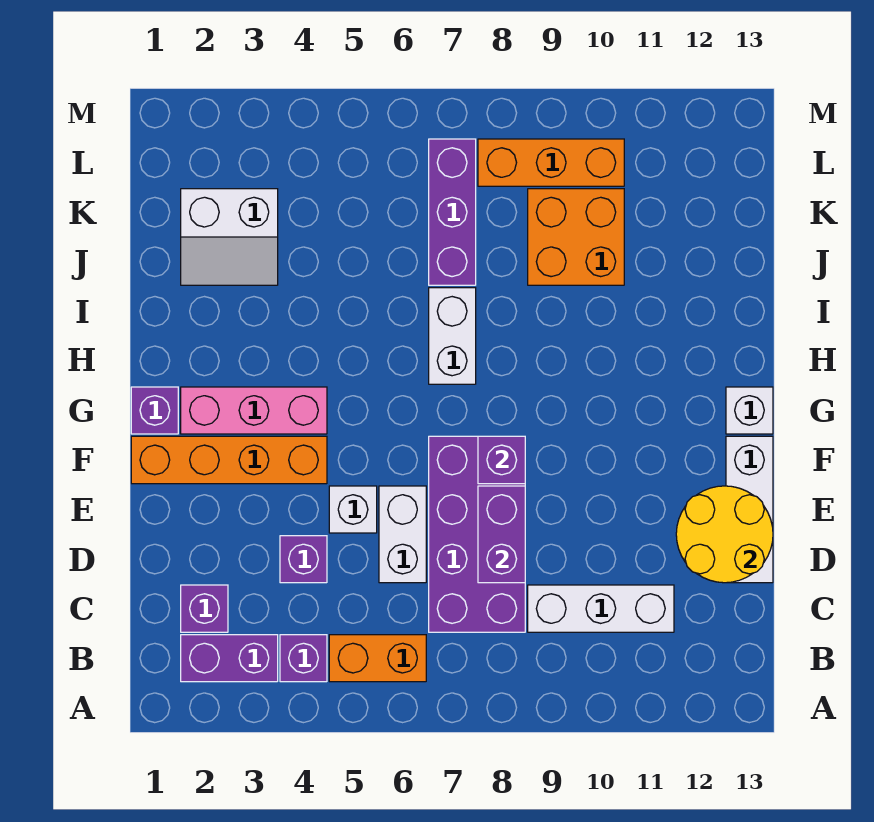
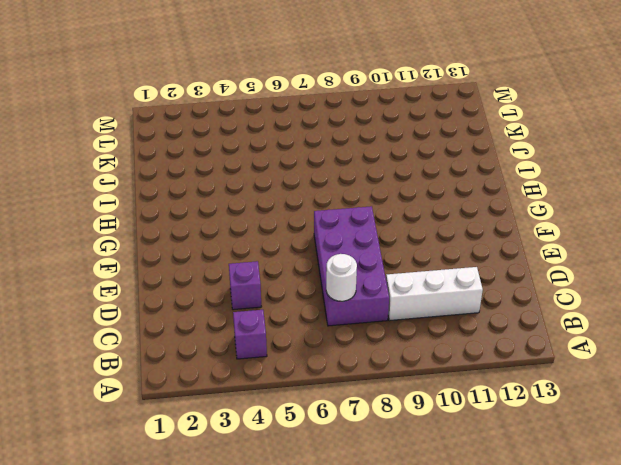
white 1x1 round brick [326,254,357,301] -> none
none -> purple 1x2 brick [181,635,278,682]
none -> orange 1x2 brick [329,635,426,682]
none -> purple 1x1 brick [181,585,228,632]

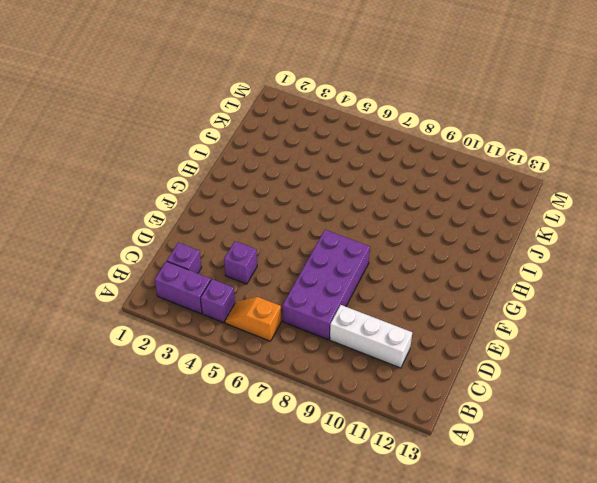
orange 1x2 slope [225,297,281,341] -> orange 1x2 brick [329,635,426,682]
none -> white 1x2 brick [379,486,426,583]
none -> white 1x3 brick [726,436,773,583]
none -> white 1x1 brick [329,486,377,533]

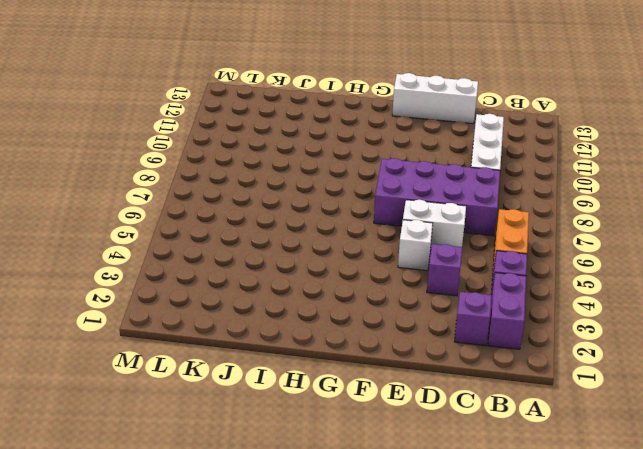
none -> orange 1x4 brick [131,436,327,484]
none -> purple 1x1 brick [131,387,178,434]
none -> pink 1x3 brick [181,387,327,434]

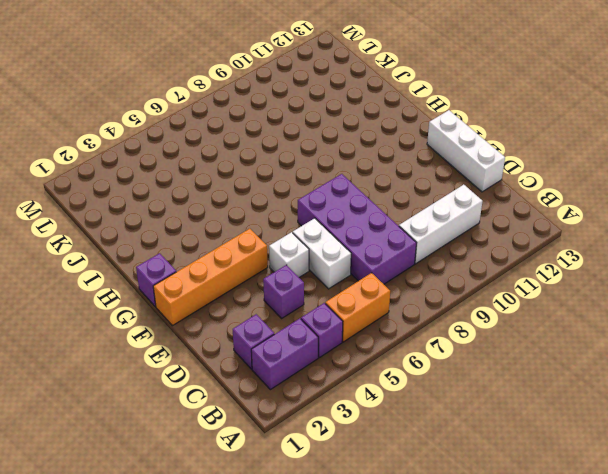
none -> pink 1x3 brick [181,387,327,434]
none -> white 1x1 brick [726,387,773,434]
none -> white 1x2 brick [429,288,476,384]

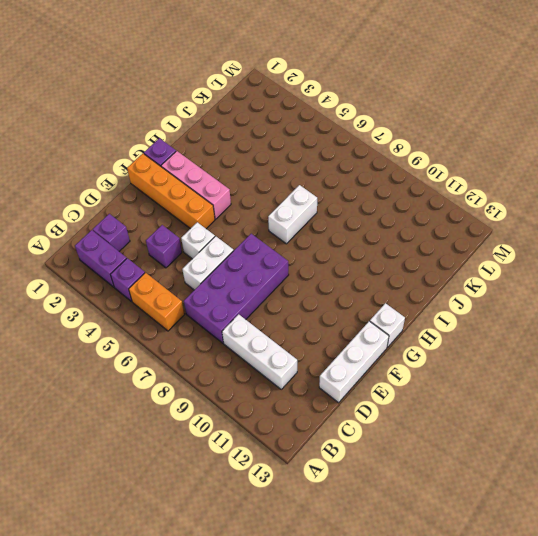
none -> white 2x2 slope [181,189,278,285]
none -> purple 1x3 brick [429,139,476,285]
none -> orange 2x2 brick [528,189,624,285]

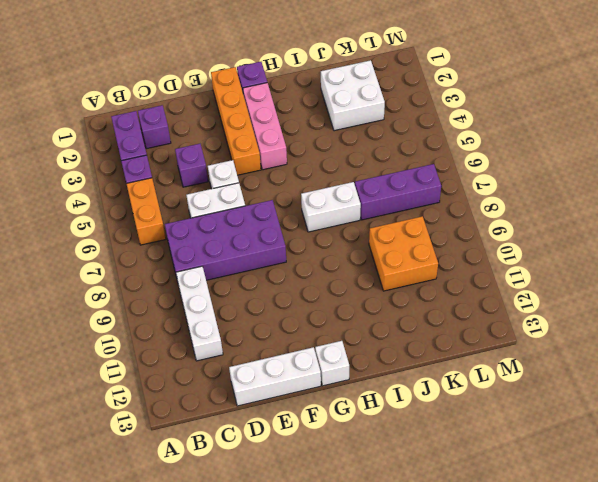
white 2x2 brick [321,60,385,131] -> white 2x2 slope [181,189,278,285]
none -> orange 1x3 brick [478,139,624,186]
none -> purple 1x2 brick [478,486,525,583]
none -> yellow 2x2 round brick [676,486,773,583]

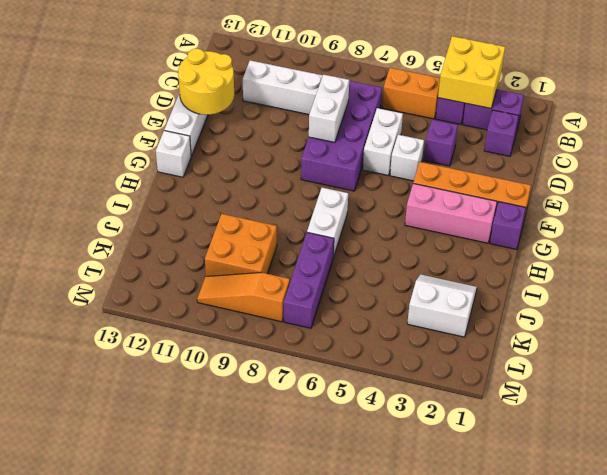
yellow 2x2 brick [438,36,505,108] -> none
white 1x2 brick [309,75,349,142] -> purple 1x2 brick [478,486,525,583]
orange 1x3 slope [197,273,290,322] -> orange 1x3 brick [478,139,624,186]
none -> purple 1x1 brick [478,436,525,484]

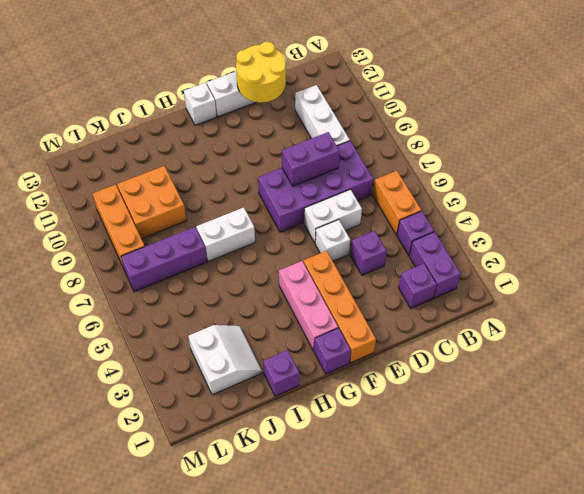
purple 1x1 brick [263,350,300,396] -> purple 1x1 brick moved to [478,436,525,484]

